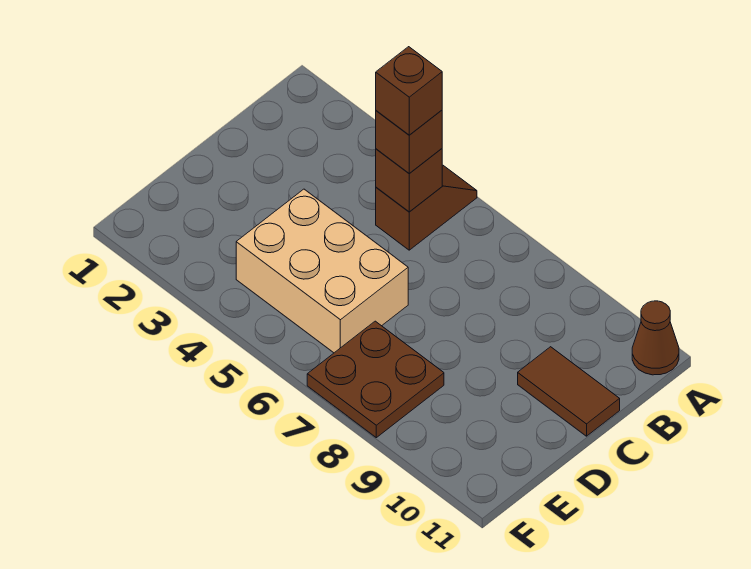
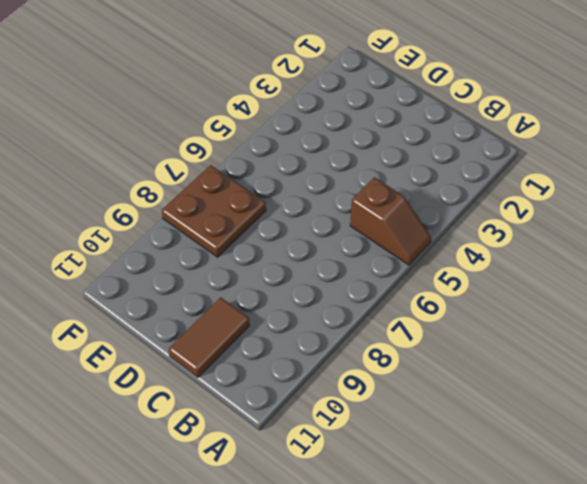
none -> brown 1x1 cone [632,301,679,375]
none -> tan 2x3 brick [236,189,408,353]

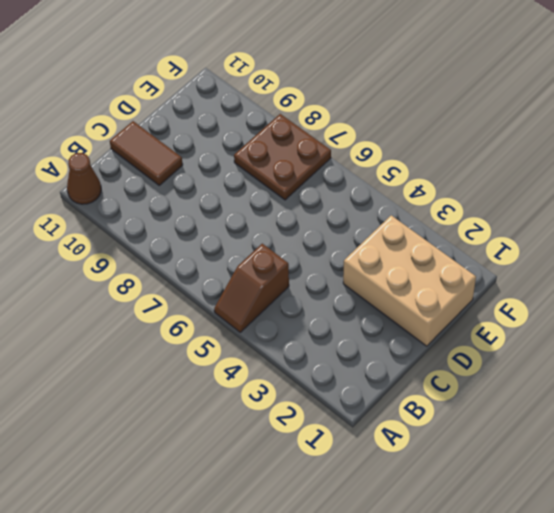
tan 2x3 brick [343,215,476,346] -> tan 2x3 brick moved to [236,189,408,353]
none -> brown 1x1 brick [376,149,442,212]
none -> brown 1x1 brick [376,110,442,173]

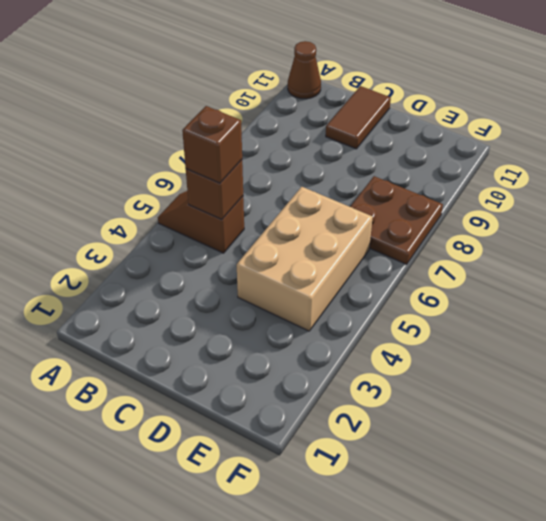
none -> brown 1x1 brick [376,47,442,135]

